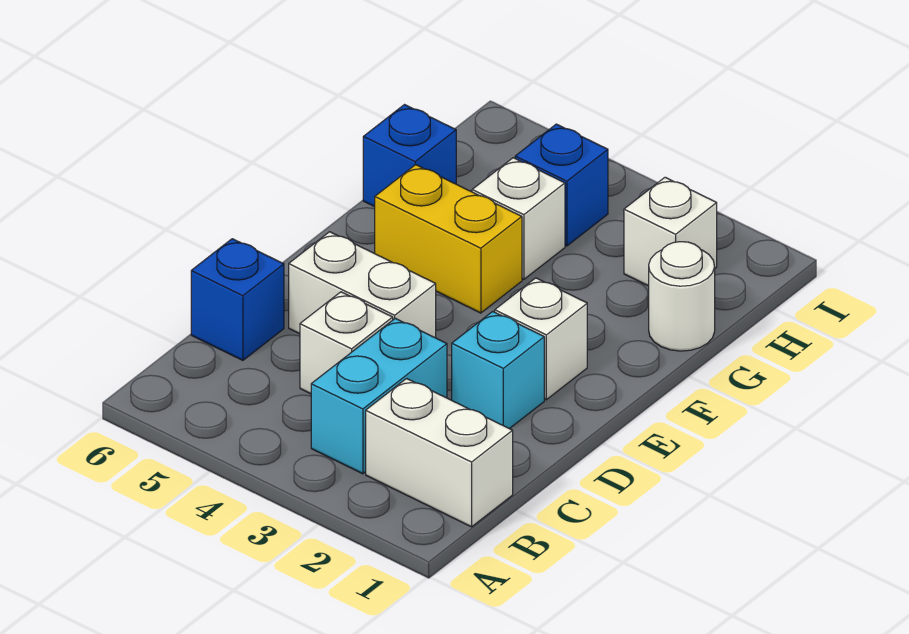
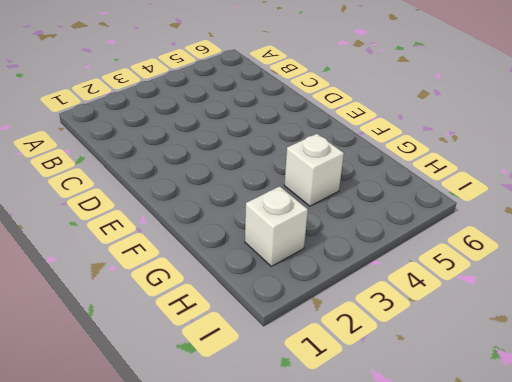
none -> white 1x2 brick [366,379,513,527]
none -> cyan 1x2 brick [311,318,447,474]
none -> white 1x1 brick [300,292,393,394]

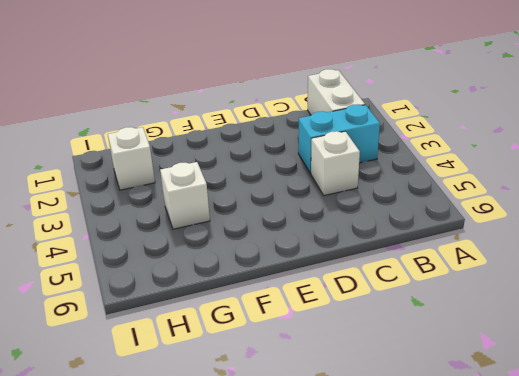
none -> blue 1x1 brick [191,239,284,360]
none -> cyan 1x1 brick [452,311,544,429]
none -> white 1x2 brick [289,232,436,338]

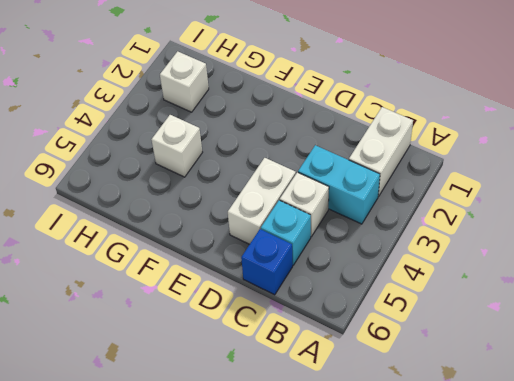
cyan 1x1 brick [261,200,311,265] -> cyan 1x1 brick moved to [452,311,544,429]
none -> white 1x1 brick [495,278,587,400]
none -> yellow 1x2 brick [375,165,522,313]
none -> white 1x1 round brick [649,242,715,351]

